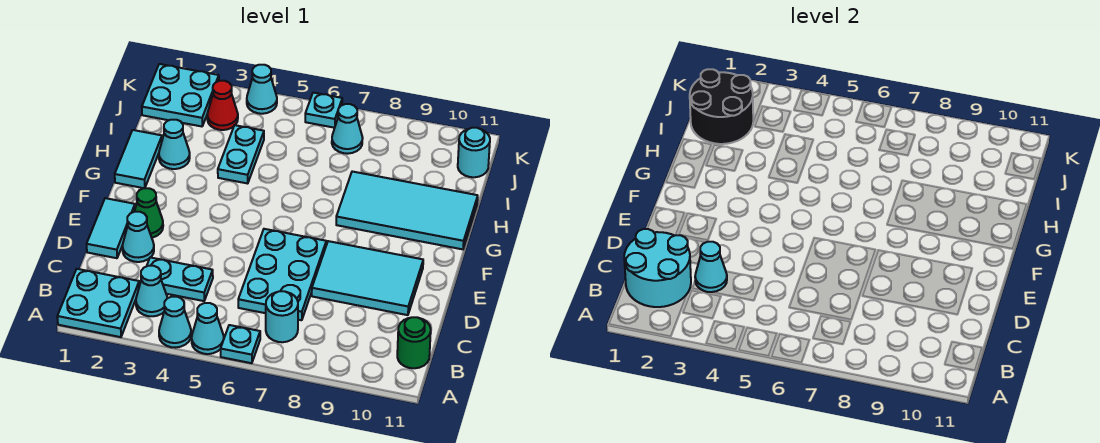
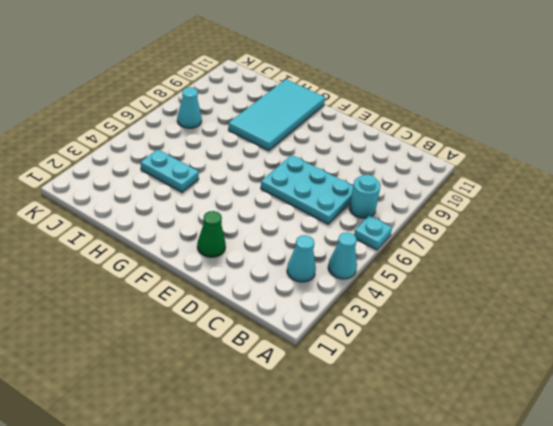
none -> cyan 2x2 plate [57,269,139,337]
none -> cyan 1x1 cone [192,303,224,354]
none -> green 1x1 round brick [397,317,431,368]

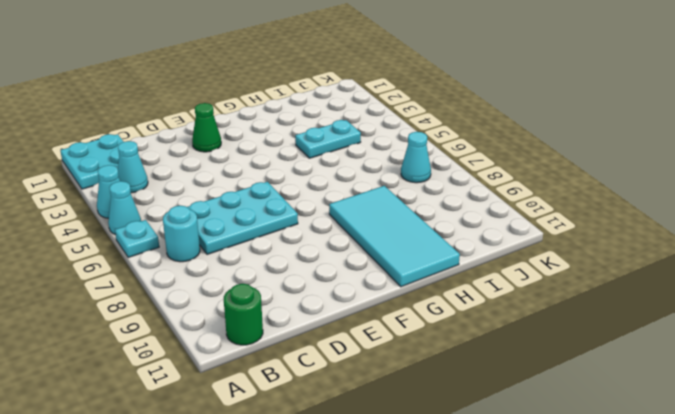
none -> cyan 1x2 plate [147,257,213,301]
none -> cyan 1x2 tile [87,198,135,258]
none -> cyan 1x1 cone [122,212,154,262]

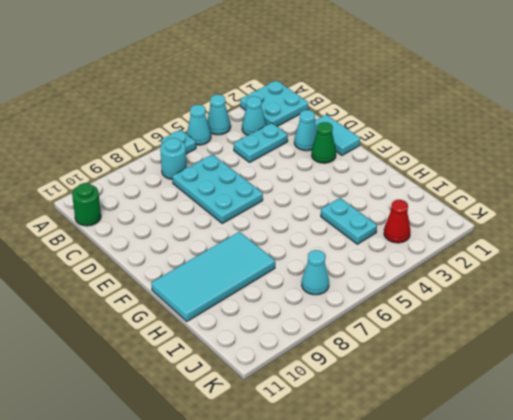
none -> cyan 2x3 tile [312,241,423,315]
none -> cyan 1x2 tile [115,130,162,188]
none -> cyan 1x1 cone [159,120,190,169]

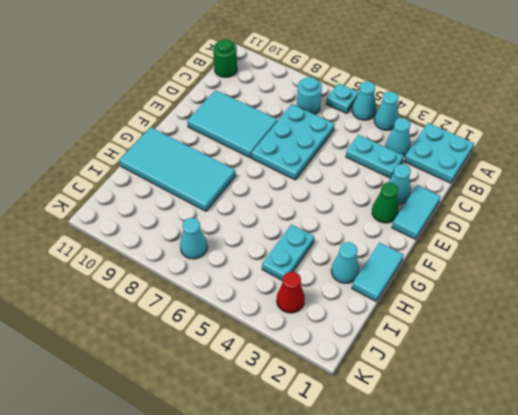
none -> cyan 2x2 plate [142,64,219,126]
none -> cyan 1x1 round brick [458,128,490,177]
none -> cyan 1x1 cone [247,65,277,114]

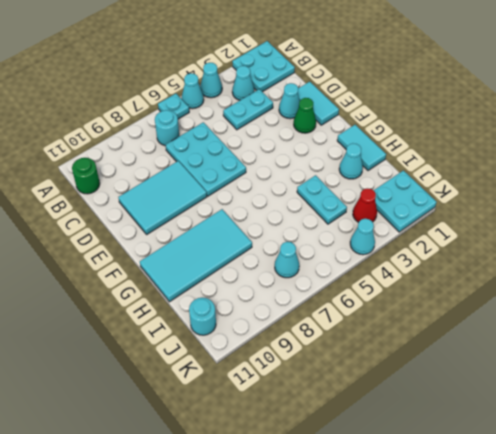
none -> cyan 1x1 plate [305,93,342,128]
none -> cyan 2x2 round brick [624,229,691,307]
none -> cyan 1x1 cone [695,242,727,292]

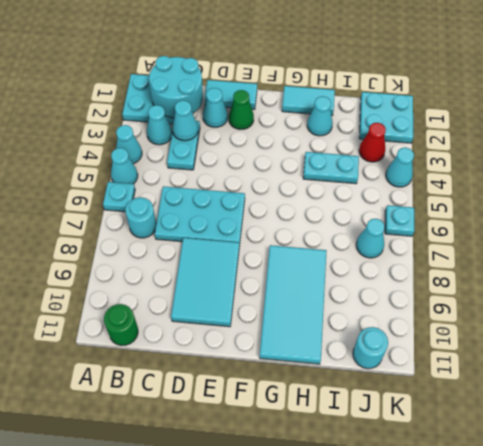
none -> black 2x2 round brick [690,69,753,144]

